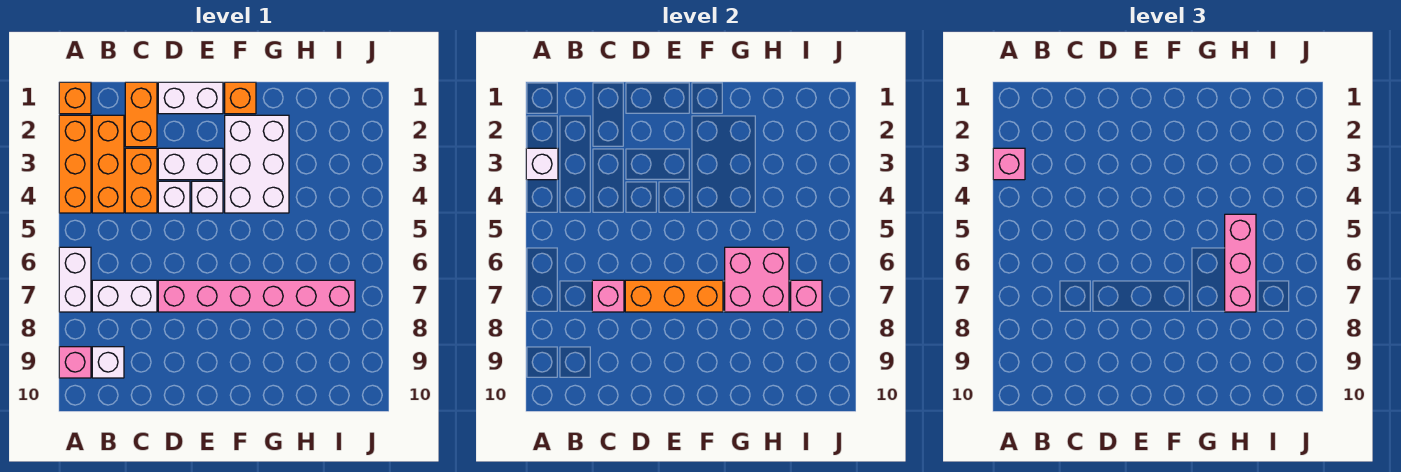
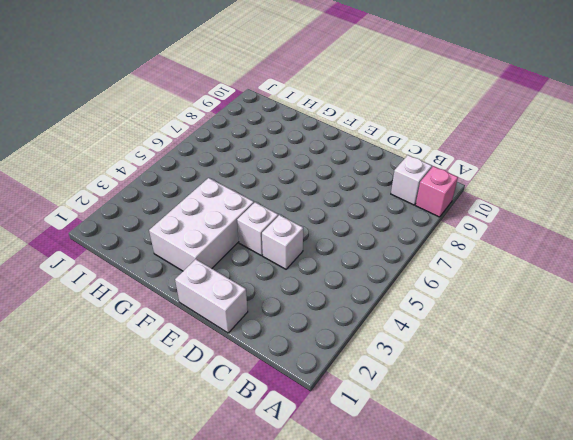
none -> orange 1x1 brick [59,82,91,114]
none -> orange 1x3 brick [59,115,91,213]
none -> white 1x2 brick [59,247,91,312]

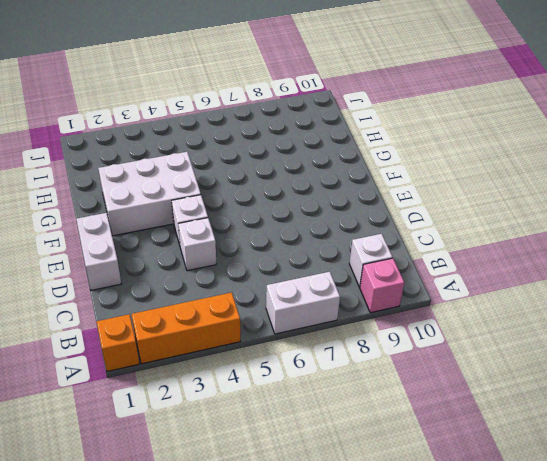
none -> orange 1x3 brick [92,115,124,213]
none -> white 1x2 brick [92,280,157,312]
none -> orange 1x2 brick [125,82,157,147]

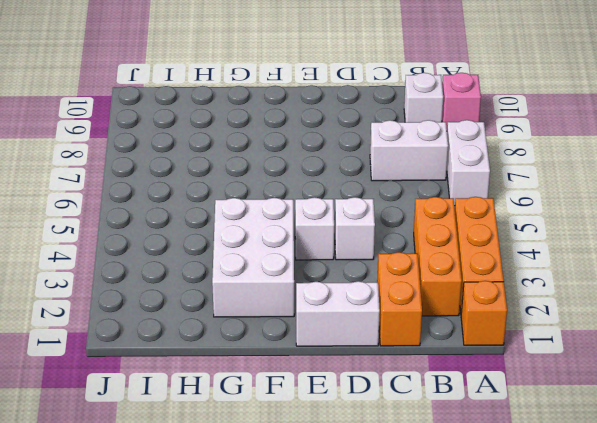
none -> orange 1x2 brick [125,148,157,213]
none -> white 1x2 brick [158,148,223,180]
none -> pink 1x6 brick [158,280,355,312]

